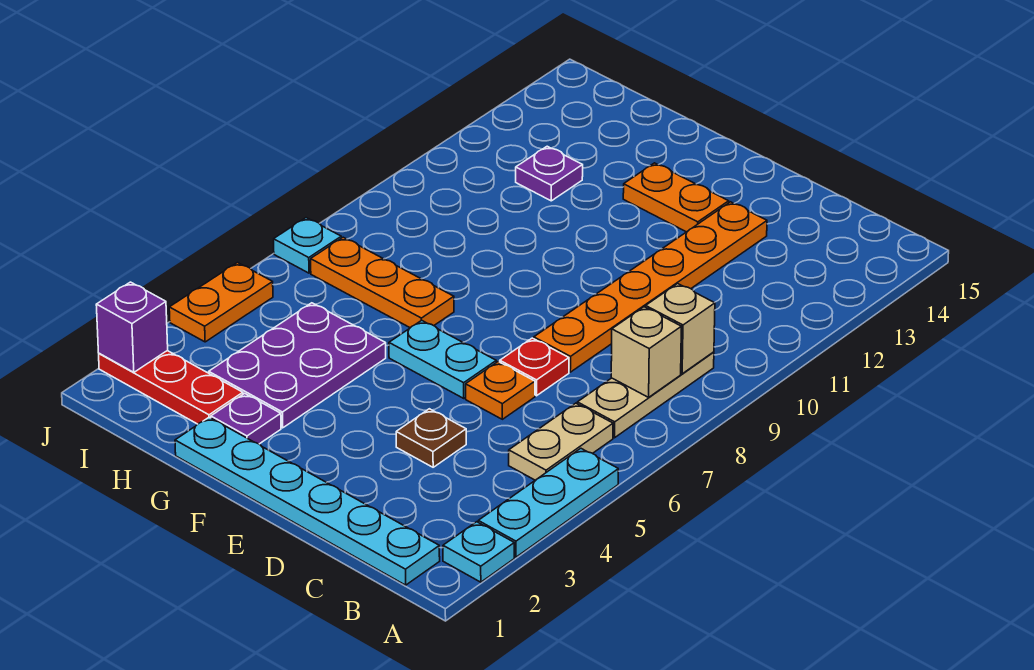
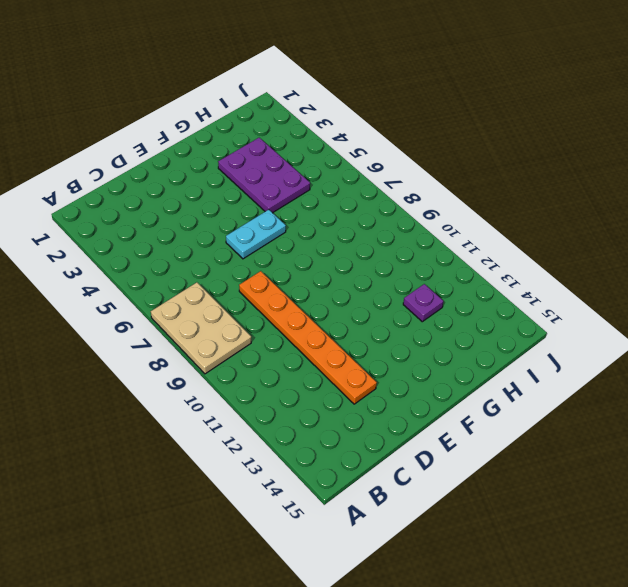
tan 2x3 plate [151,282,251,374] -> tan 1x3 plate [577,352,714,438]
none -> cyan 1x1 plate [443,522,514,582]
none -> cyan 1x3 plate [478,448,618,557]
none -> cyan 1x6 plate [175,417,440,585]

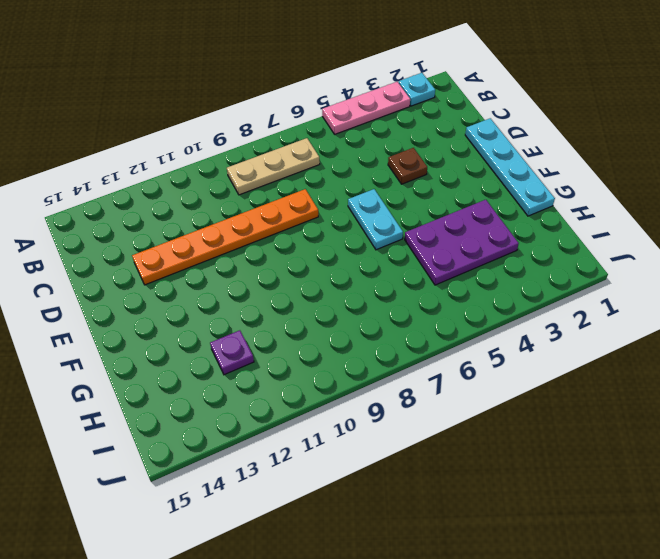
pink 1x3 plate [322,82,410,134] -> cyan 1x3 plate [478,448,618,557]
cyan 1x4 plate [465,118,555,216] -> cyan 1x6 plate [175,417,440,585]
none -> tan 1x2 plate [509,403,613,480]
none -> orange 1x1 plate [466,362,535,419]
none -> red 1x1 plate [500,338,569,396]

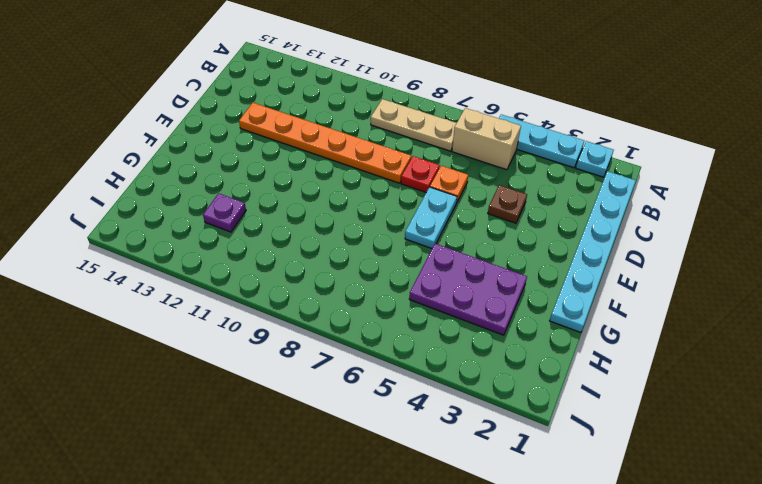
tan 1x2 brick [452,108,521,170] -> tan 1x2 plate [509,403,613,480]
none -> orange 1x2 plate [623,163,729,232]
none -> purple 1x1 plate [211,393,281,444]
none -> orange 1x3 plate [311,237,454,328]

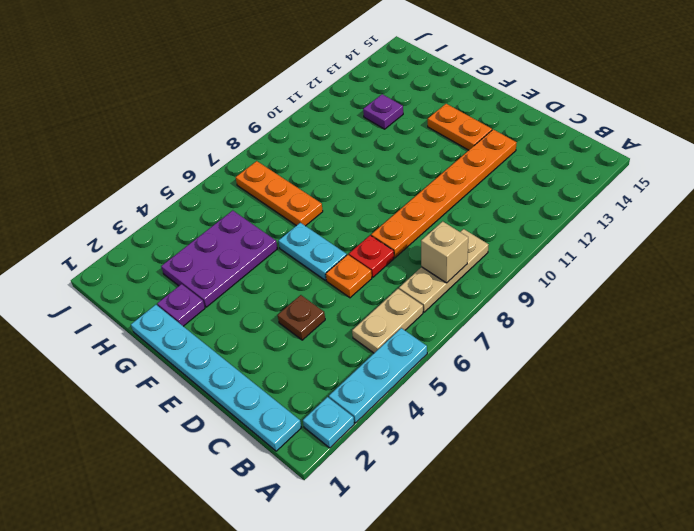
none -> red 1x3 plate [99,351,243,424]
none -> orange 1x2 plate [169,263,273,342]
none -> cyan 1x1 plate [274,218,341,273]

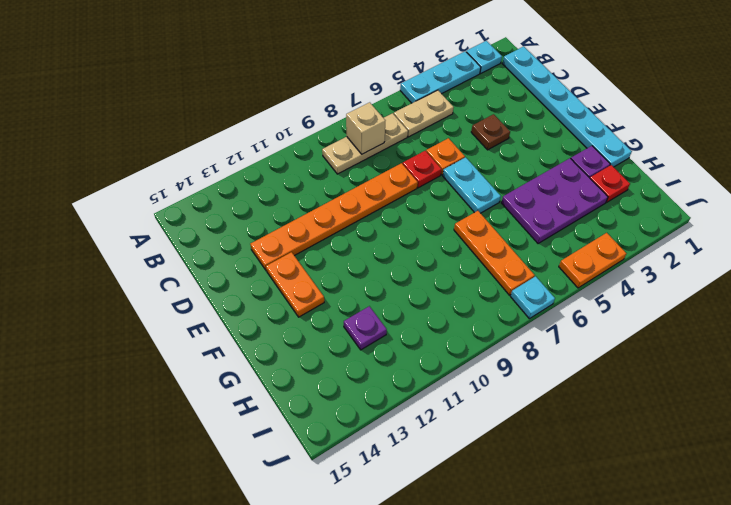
red 1x1 plate [590,165,630,203] -> red 1x3 plate [99,351,243,424]
none -> tan 1x1 brick [646,284,715,374]
none -> purple 1x1 brick [96,282,168,372]

